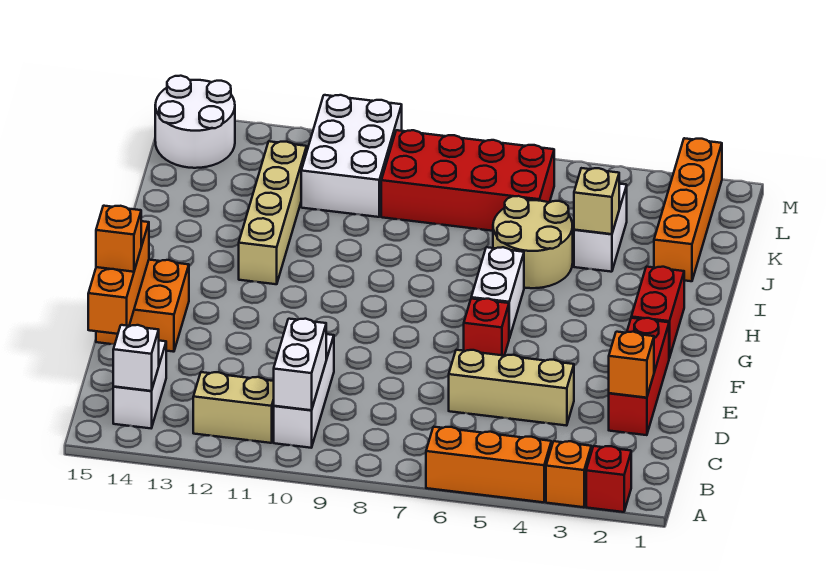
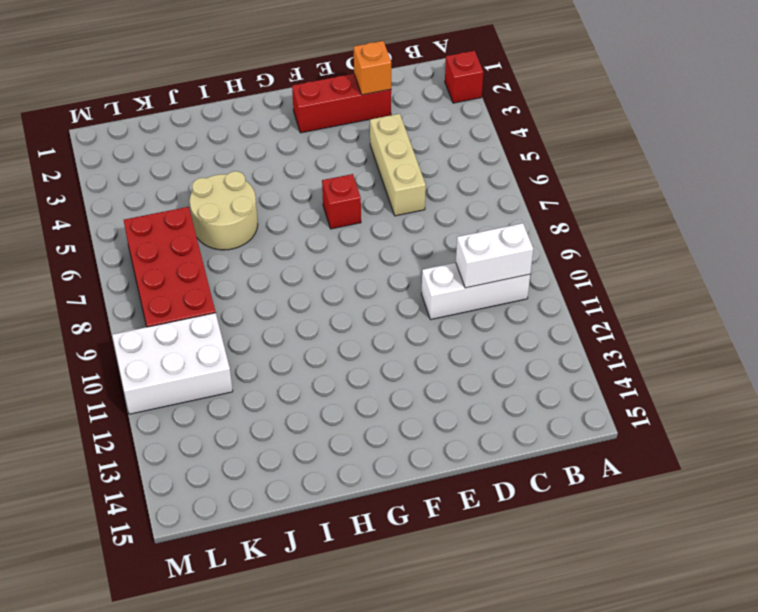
none -> orange 1x1 brick [546,441,591,507]
none -> orange 1x3 brick [426,427,551,502]
none -> tan 1x2 brick [193,372,274,443]

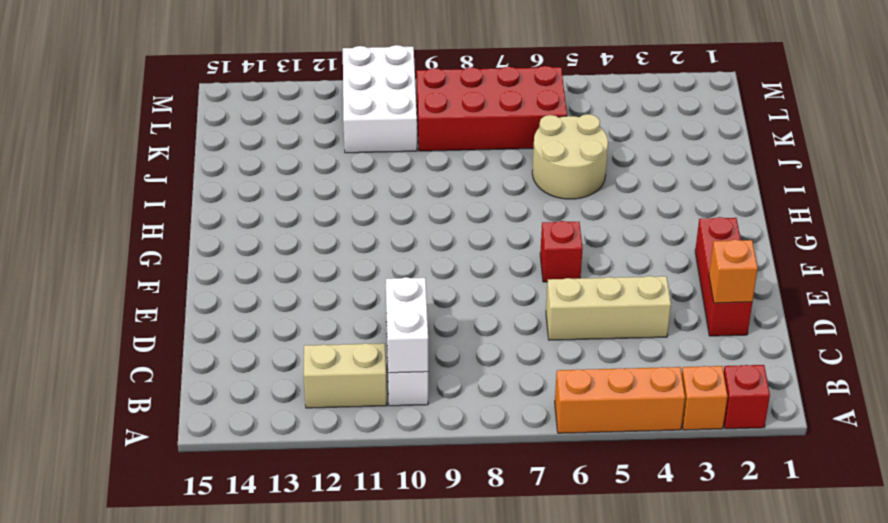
none -> white 1x2 brick [113,341,166,428]
none -> orange 2x2 brick [96,260,189,352]
none -> red 1x2 brick [631,267,684,358]

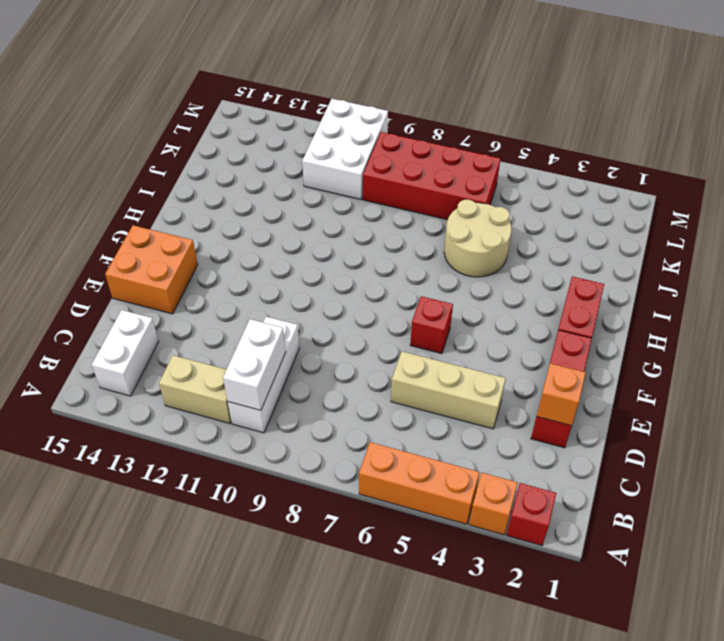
none -> white 1x2 brick [471,247,524,338]
none -> tan 1x4 brick [239,141,307,284]
none -> orange 1x4 brick [654,138,722,281]

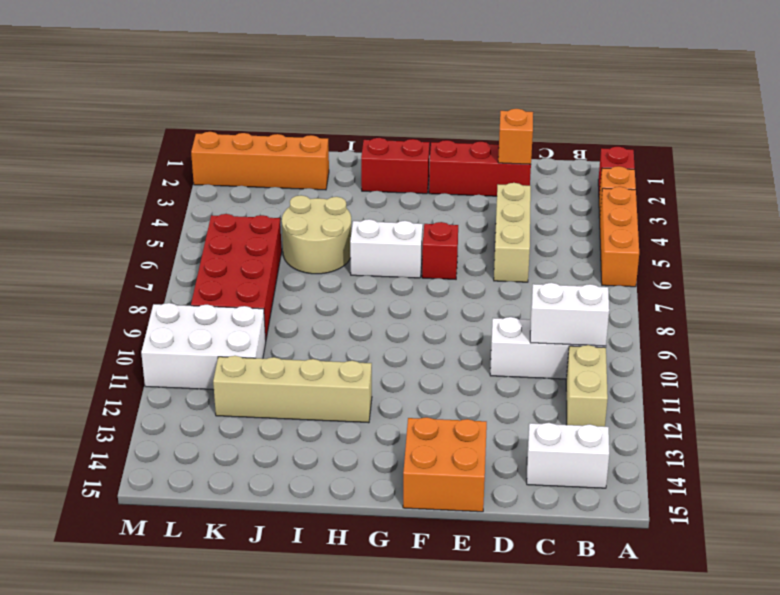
none -> white 1x2 brick [574,184,627,272]
none -> white 2x2 round brick [155,76,235,168]
none -> white 1x1 brick [113,325,159,391]

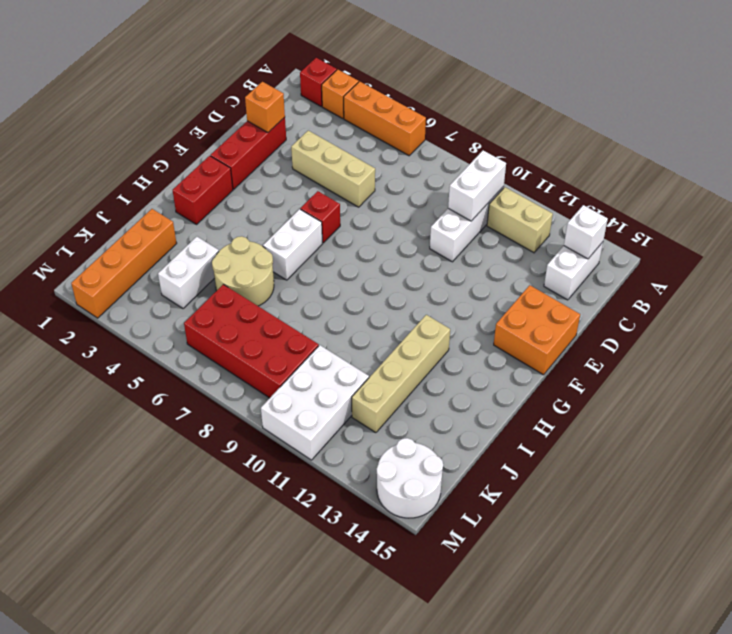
none -> orange 1x3 brick [88,221,149,334]
none -> tan 1x1 brick [574,168,619,234]
none -> orange 1x1 brick [96,206,141,272]

